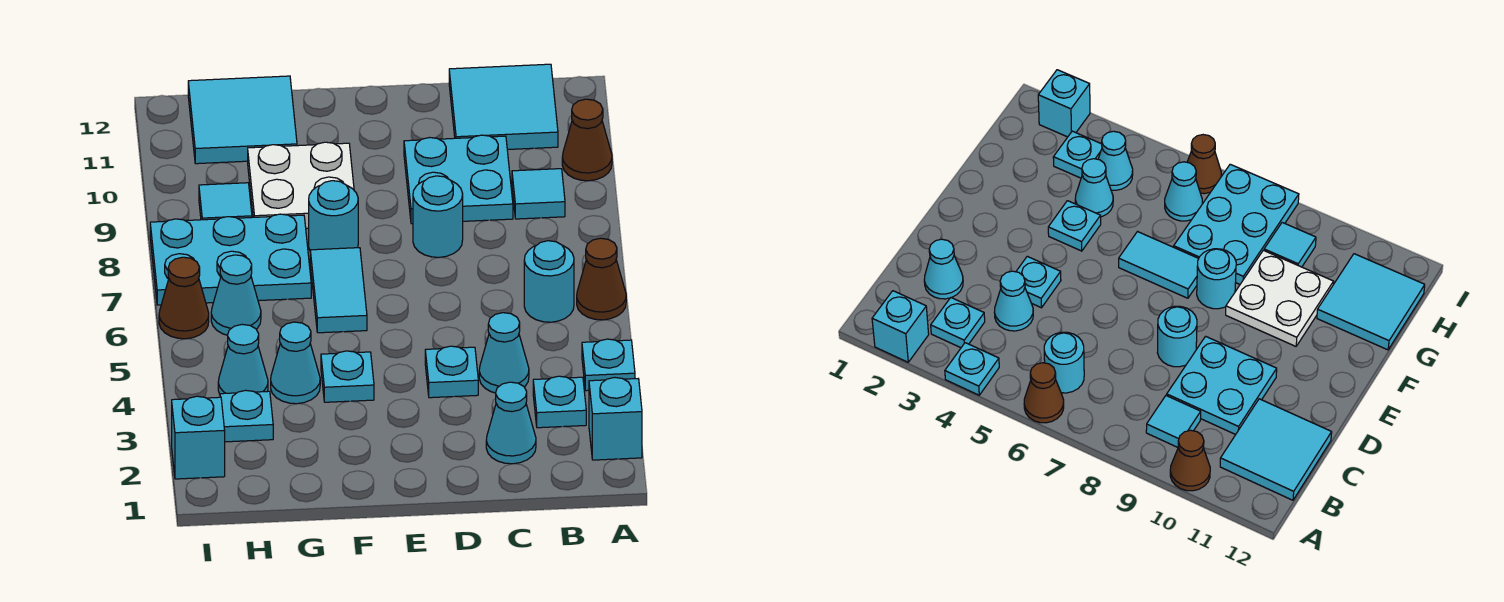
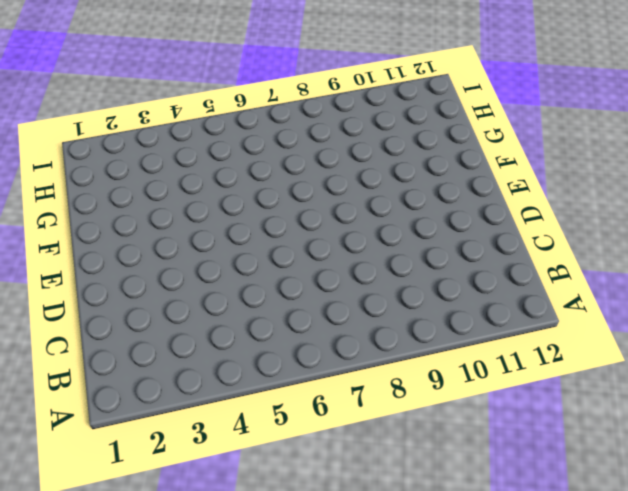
none -> cyan 1x1 brick [589,377,642,460]
none -> cyan 1x1 plate [582,339,635,391]
none -> brown 1x1 cone [577,238,626,320]

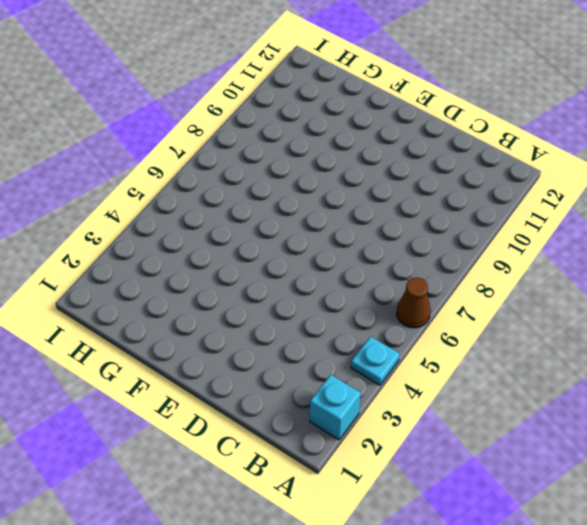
none -> brown 1x1 cone [562,99,612,181]
none -> cyan 1x1 plate [533,376,586,428]
none -> cyan 1x1 round brick [524,241,574,322]

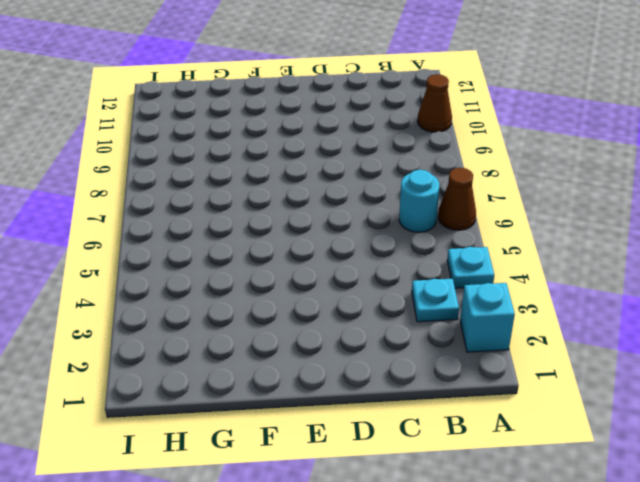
none -> cyan 1x1 tile [512,169,565,219]
none -> cyan 2x2 tile [449,64,558,150]
none -> cyan 1x1 cone [486,382,536,464]

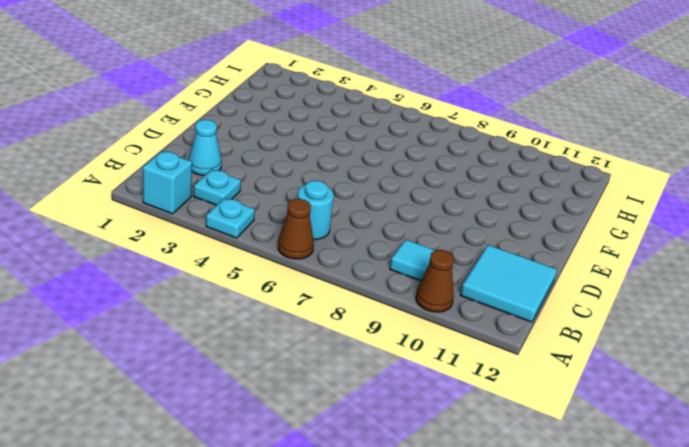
none -> cyan 1x1 cone [479,313,529,393]
none -> cyan 2x2 plate [404,135,513,224]
none -> cyan 1x1 plate [425,346,478,398]

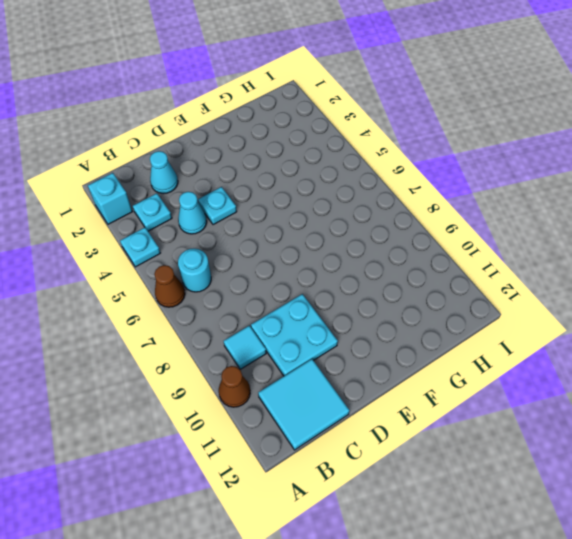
none -> cyan 1x1 round brick [413,176,463,257]
none -> cyan 1x1 plate [321,351,374,402]
none -> cyan 1x2 tile [310,248,367,333]

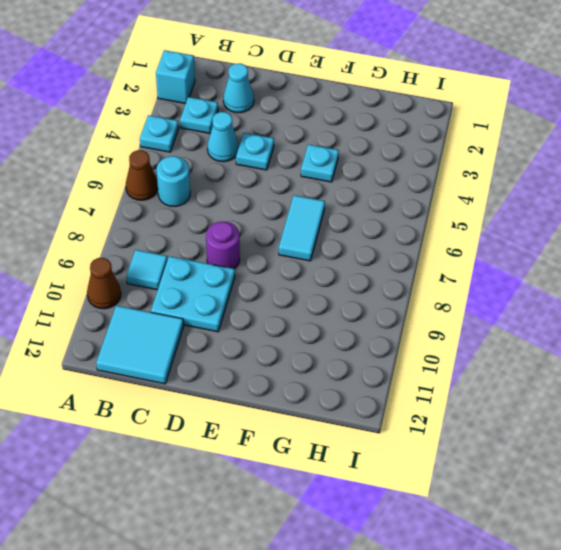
purple 1x1 round brick [206,222,240,269] -> cyan 1x1 round brick [413,176,463,257]
none -> cyan 1x1 round brick [309,181,358,250]
none -> white 2x2 plate [248,142,354,229]
none -> cyan 1x1 cone [271,322,320,404]

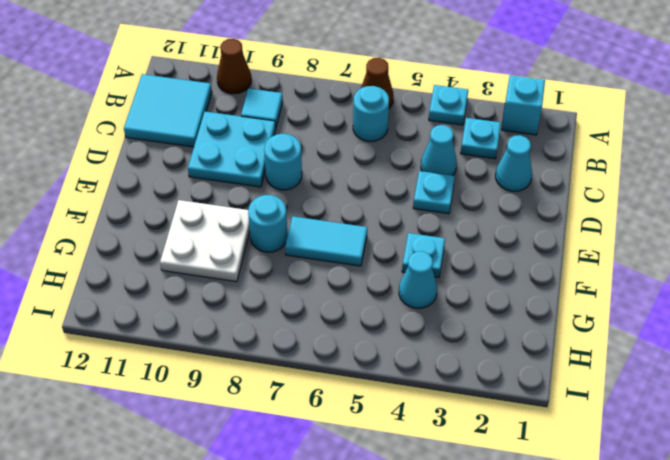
none -> cyan 2x3 plate [150,214,311,305]
none -> cyan 2x2 tile [188,76,297,164]
none -> cyan 1x1 plate [220,390,273,442]

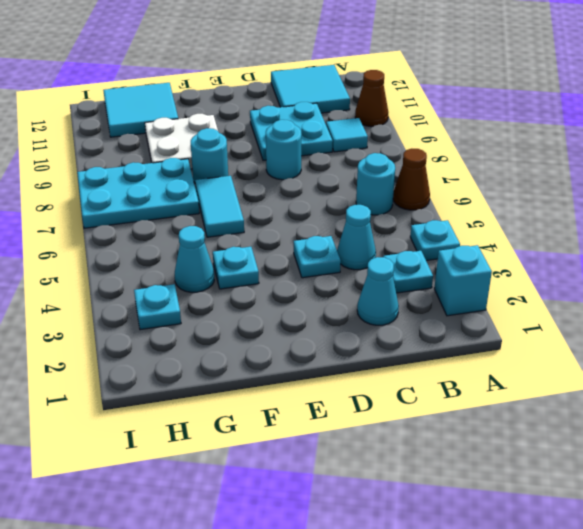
none -> cyan 1x1 cone [218,324,268,394]
none -> cyan 1x1 cone [211,255,261,335]
none -> cyan 1x1 tile [199,183,252,220]

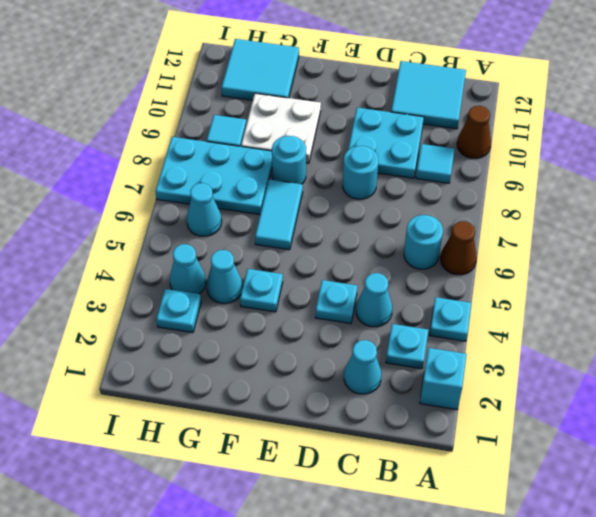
none -> cyan 1x1 brick [172,396,225,479]
none -> brown 1x1 cone [159,257,209,339]

